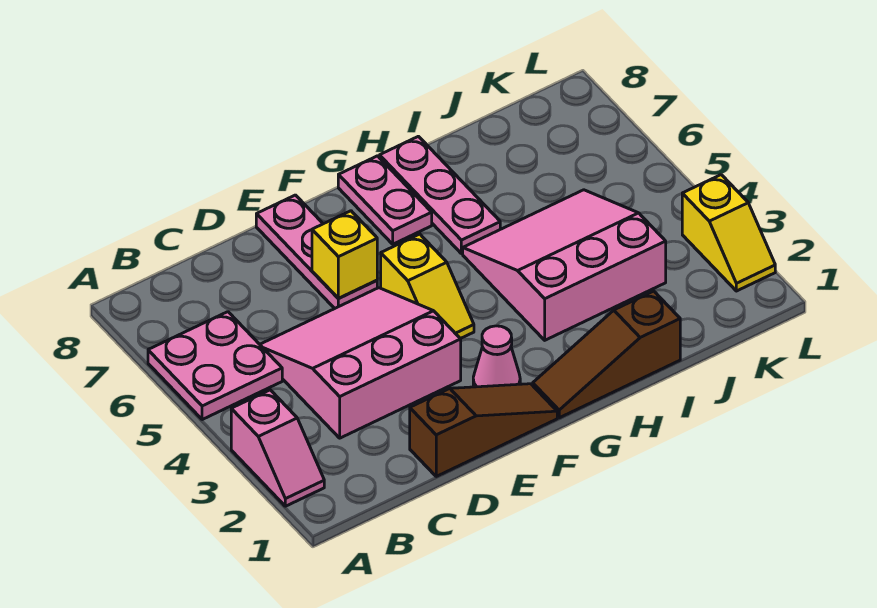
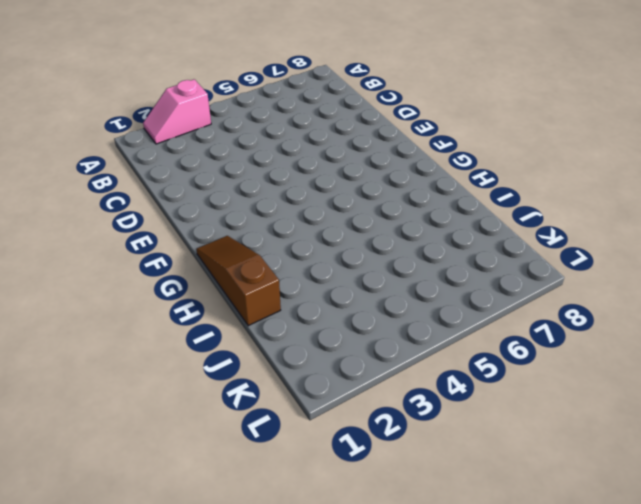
none -> pink 2x2 plate [148,312,282,420]
none -> pink 3x3 slope [260,288,461,438]
none -> brown 1x3 slope [410,384,557,476]

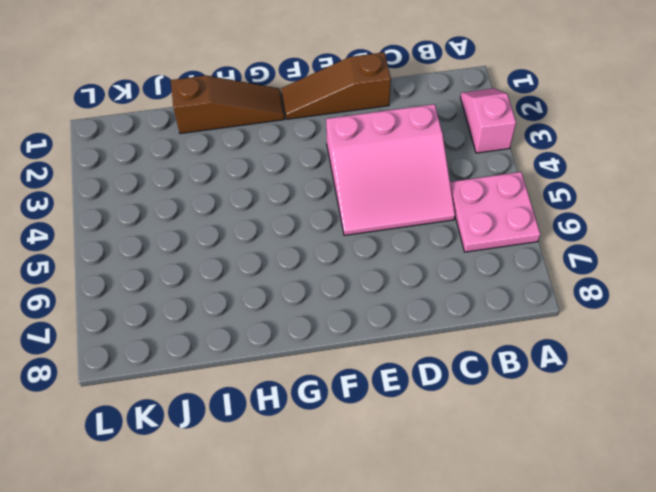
none -> pink 1x3 plate [256,195,377,308]
none -> pink 1x1 cone [473,326,520,387]
none -> yellow 1x2 slope [381,234,474,339]

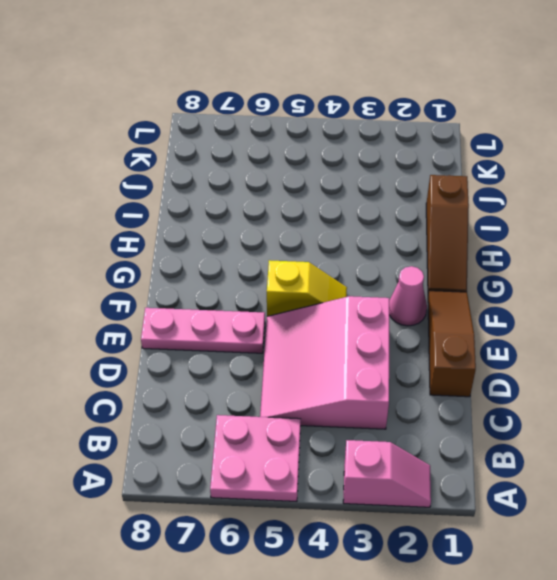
none -> pink 1x2 plate [338,156,432,244]
none -> pink 3x3 slope [463,190,666,340]
none -> pink 1x3 plate [380,136,500,254]

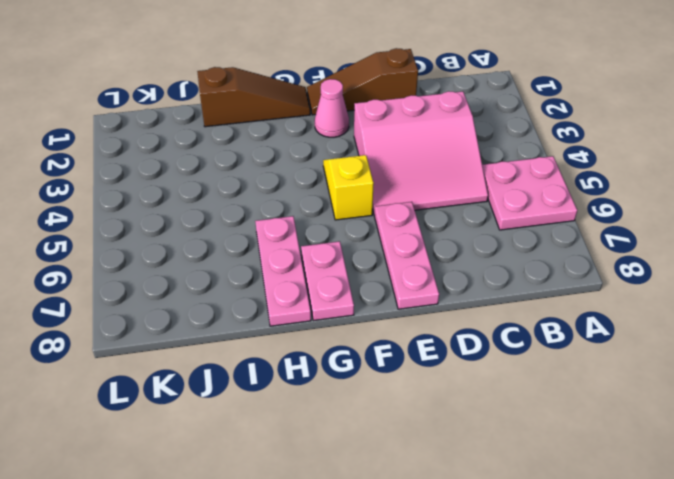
none -> pink 1x2 slope [231,390,324,506]
none -> pink 3x3 slope [463,190,666,340]
none -> yellow 1x2 slope [682,175,775,291]

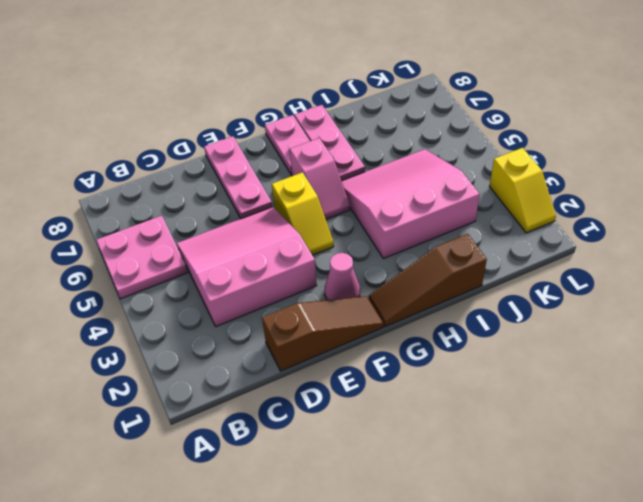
pink 1x2 slope [290,138,350,219] -> pink 1x2 slope moved to [231,390,324,506]
none -> yellow 1x1 brick [312,211,377,298]

